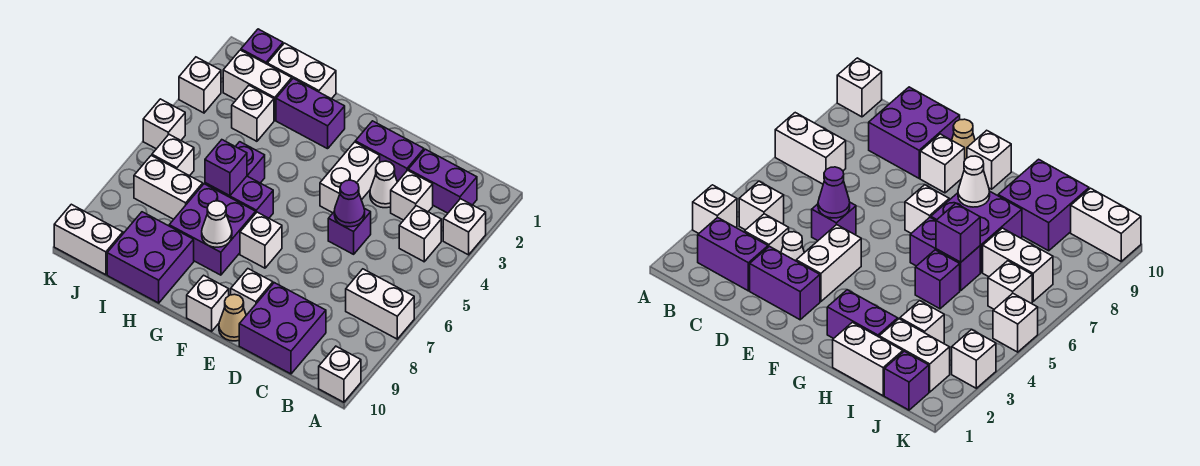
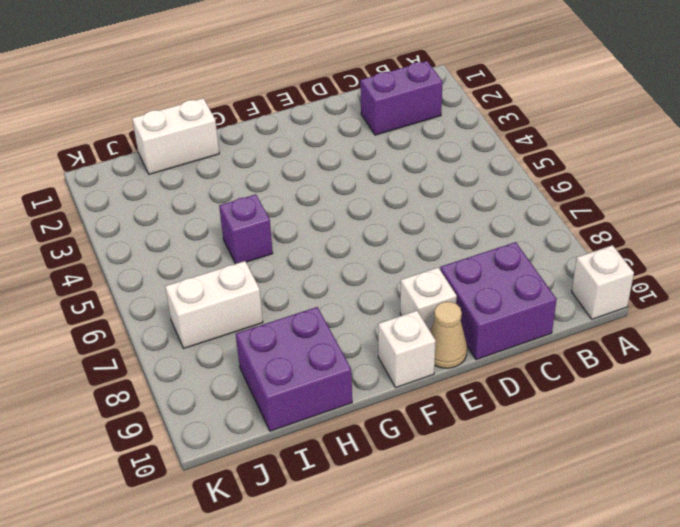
none -> white 1x1 brick [443,199,486,255]
none -> white 1x2 brick [346,269,414,339]
none -> white 1x1 brick [399,206,441,262]
none -> white 1x1 brick [391,170,433,220]

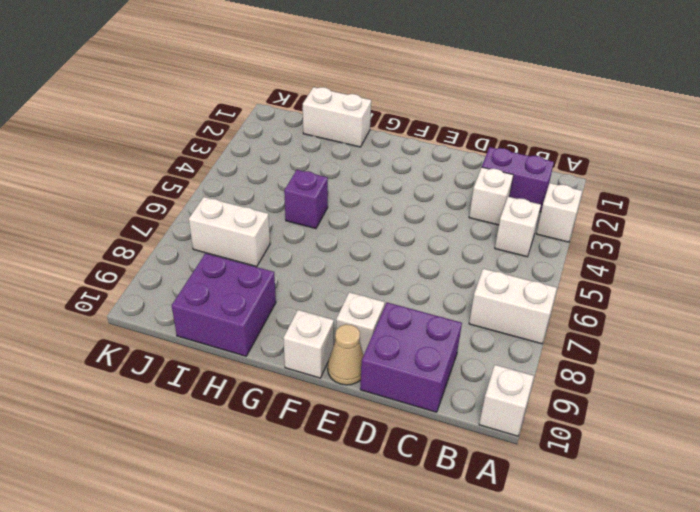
none -> purple 1x2 brick [355,121,424,182]
none -> white 1x1 cone [370,161,397,208]
none -> purple 1x1 brick [328,209,371,254]
none -> white 1x2 brick [320,142,380,213]

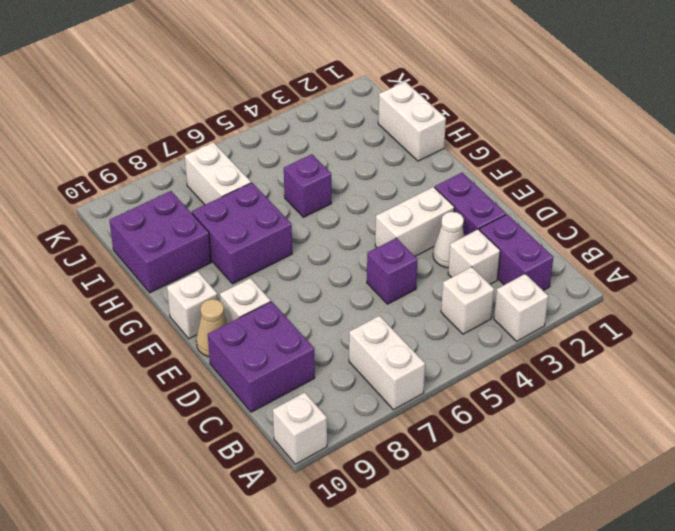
none -> white 1x1 brick [240,212,282,268]
none -> purple 1x2 brick [276,79,345,149]
none -> purple 1x2 brick [205,176,273,218]
none -> white 1x2 brick [223,50,292,120]

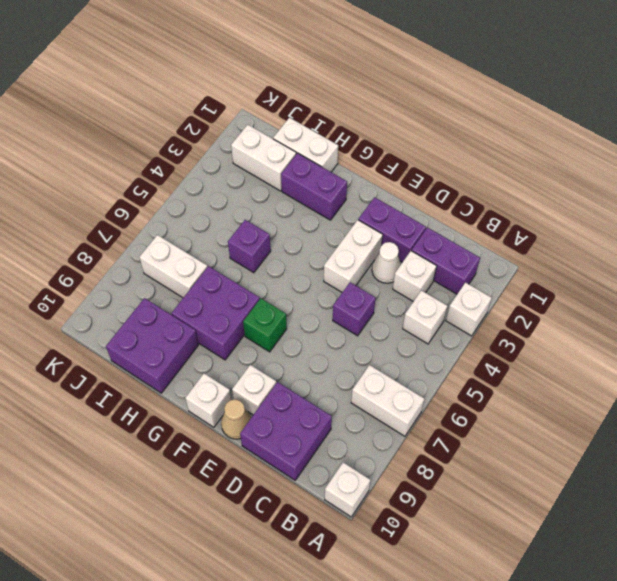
green 1x1 brick [243,298,287,352] -> white 1x1 brick [240,212,282,268]
none -> purple 1x2 brick [205,176,273,218]
none -> white 1x1 brick [232,86,274,141]
none -> purple 1x1 brick [241,29,283,64]
none -> white 1x1 brick [152,134,194,176]

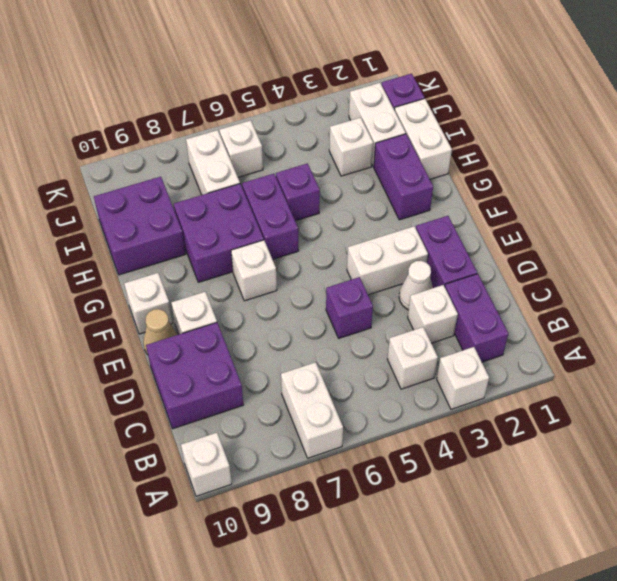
none -> white 1x2 brick [54,204,123,275]
none -> white 1x1 brick [179,57,221,113]
none -> white 1x1 brick [143,99,185,149]
none -> purple 1x1 cone [334,180,365,227]

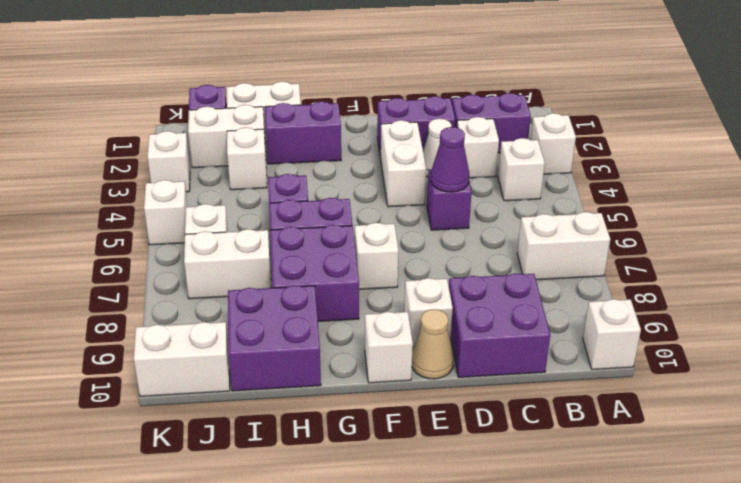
none -> white 1x1 cone [202,201,232,247]
none -> purple 1x1 brick [205,140,247,196]

